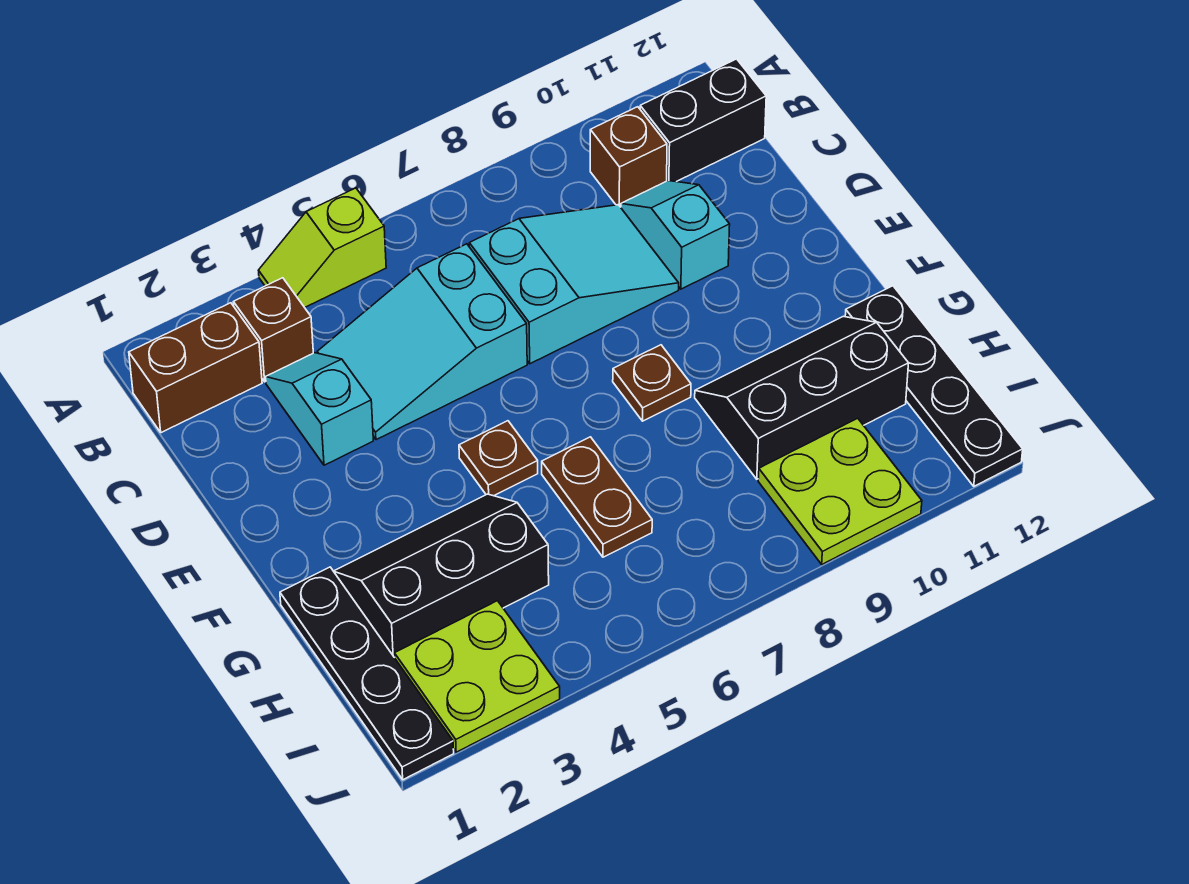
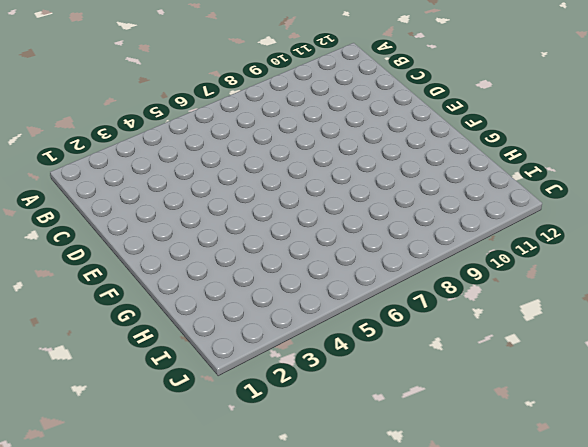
none -> lime 1x2 slope [259,188,386,308]
none -> brown 1x2 brick [129,303,262,433]
none -> brown 1x1 brick [234,278,313,382]

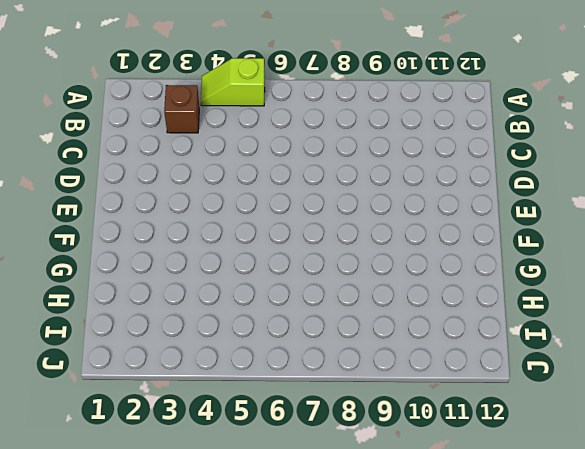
none -> brown 1x2 brick [129,303,262,433]
none -> brown 1x1 brick [590,107,667,207]
none -> black 1x2 brick [640,59,766,182]

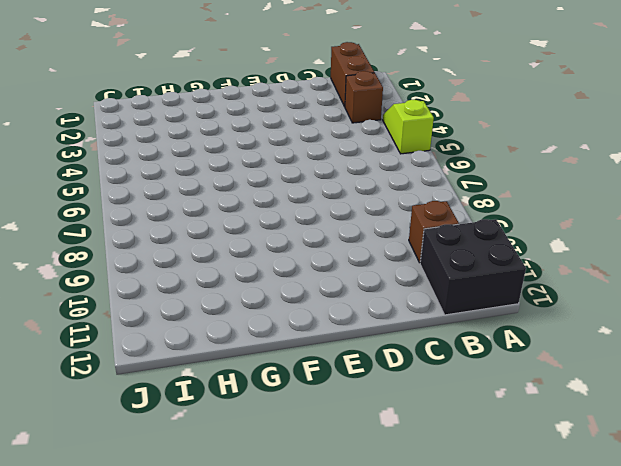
black 2x2 brick [420,219,526,315] -> black 1x2 brick [640,59,766,182]
none -> cyan 1x2 slope [266,353,373,465]
none -> cyan 2x3 slope [317,244,527,440]
none -> cyan 2x3 slope [469,205,679,364]

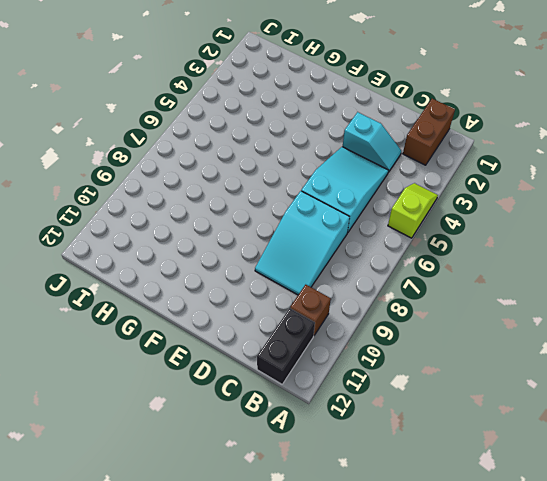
none -> brown 1x1 brick [234,278,313,382]
none -> cyan 1x2 slope [621,181,730,289]
none -> brown 1x1 plate [459,421,538,496]

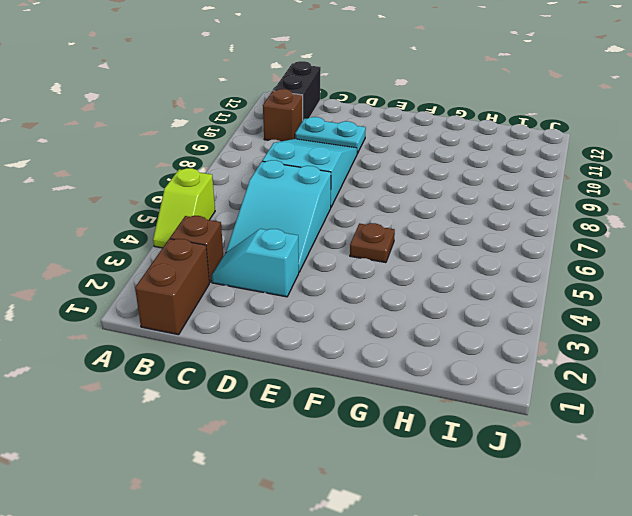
cyan 1x2 plate [295,117,366,153] -> cyan 1x2 slope [621,181,730,289]
none -> brown 1x1 plate [613,345,691,421]
none -> black 1x4 plate [280,567,454,780]
none -> black 2x3 slope [334,494,549,658]

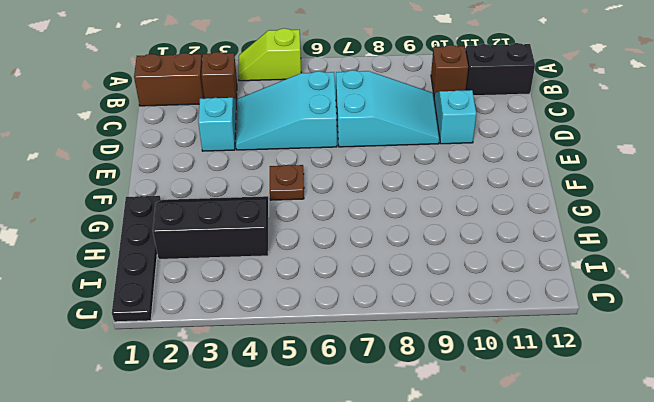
none -> brown 1x1 plate [613,345,691,421]
none -> brown 1x2 plate [542,437,652,557]
none -> black 2x3 slope [695,316,909,479]

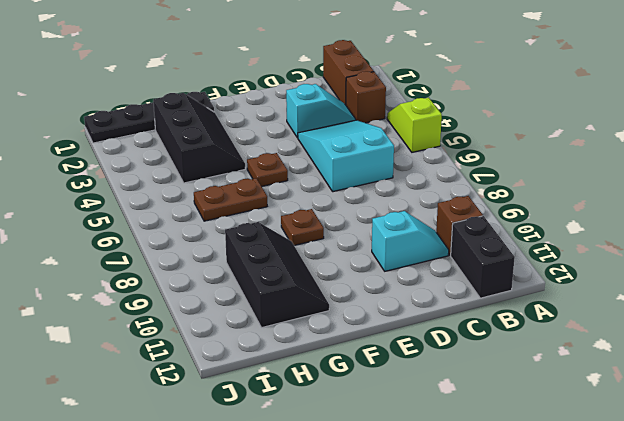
none -> cyan 2x3 slope [469,205,679,364]
none -> black 1x4 plate [845,286,1023,486]
none -> lime 2x2 plate [394,601,560,752]

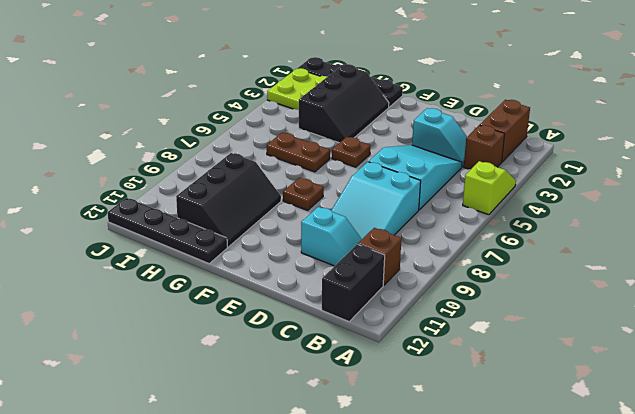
none -> lime 2x2 plate [758,418,922,564]

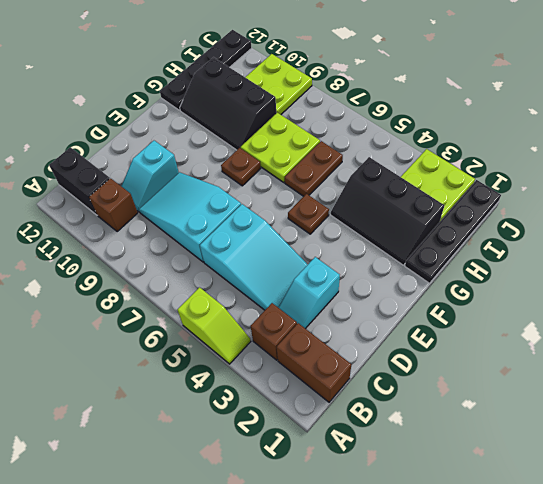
lime 2x2 plate [241,113,320,182] -> none

